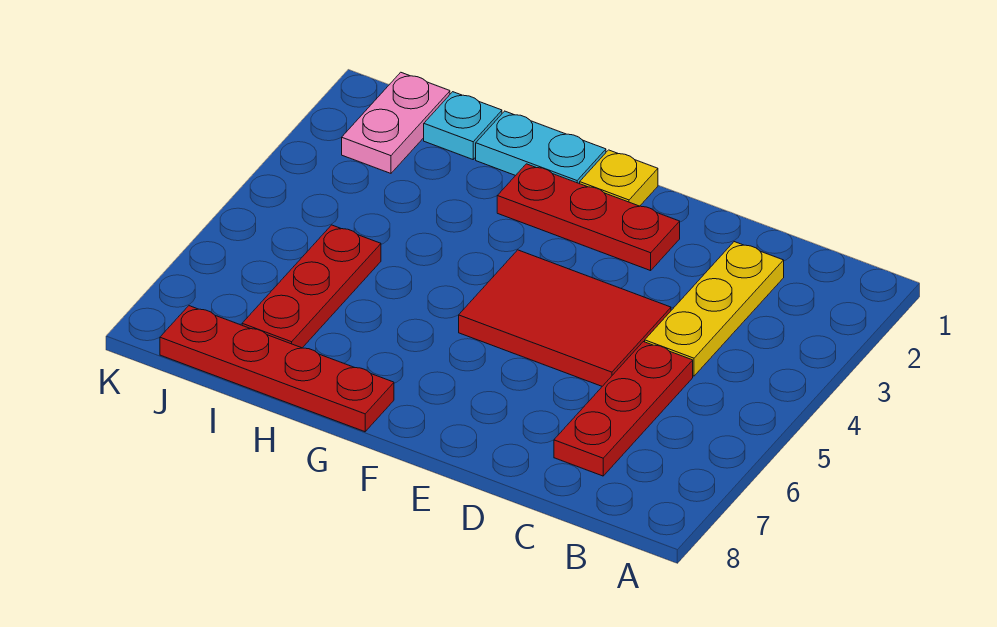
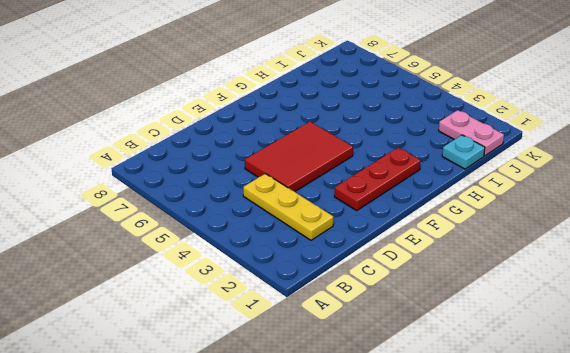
none -> red 1x3 plate [554,342,693,476]
none -> yellow 1x1 plate [580,150,658,206]

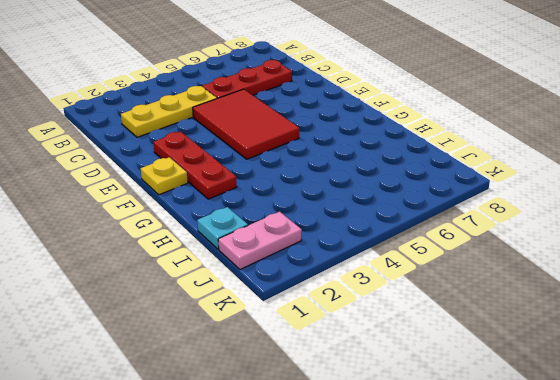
none -> cyan 1x2 plate [476,111,606,184]
none -> red 1x4 plate [160,306,394,432]

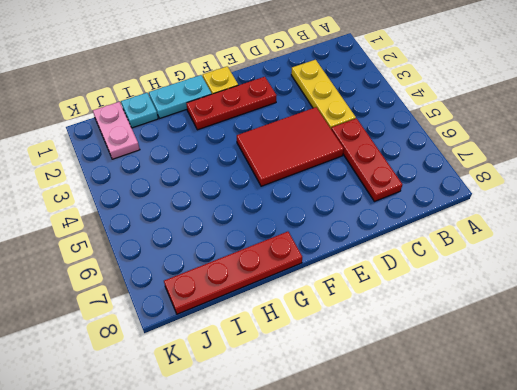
none -> red 1x3 plate [242,225,381,348]

